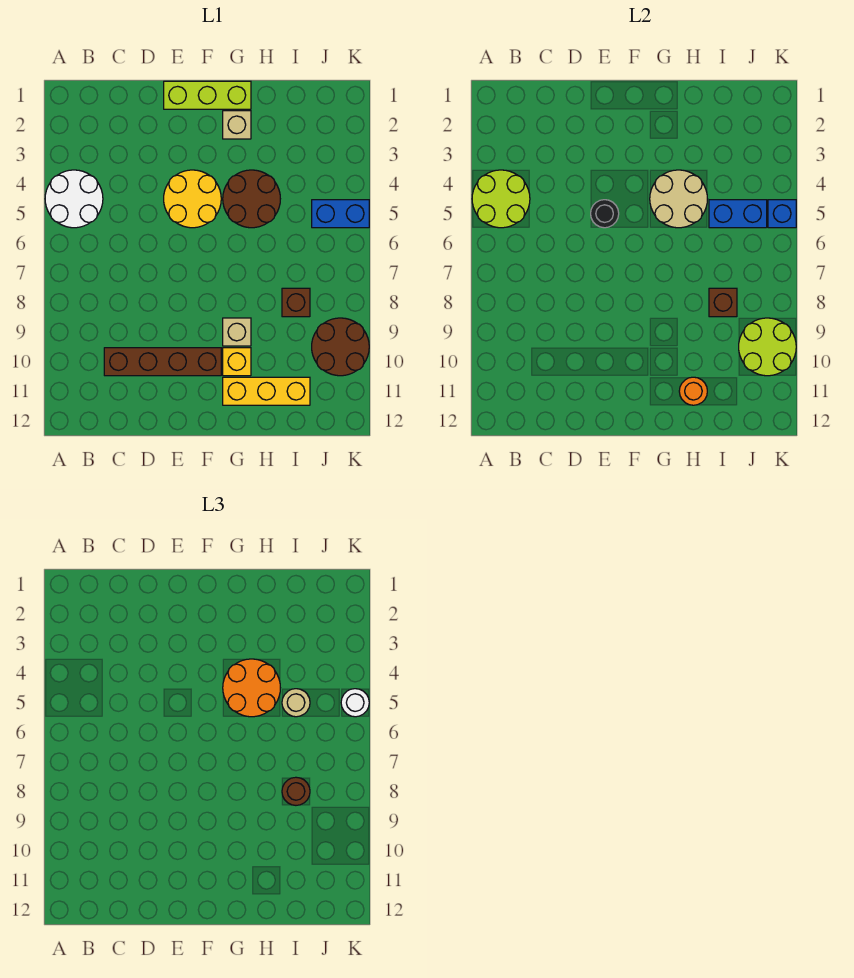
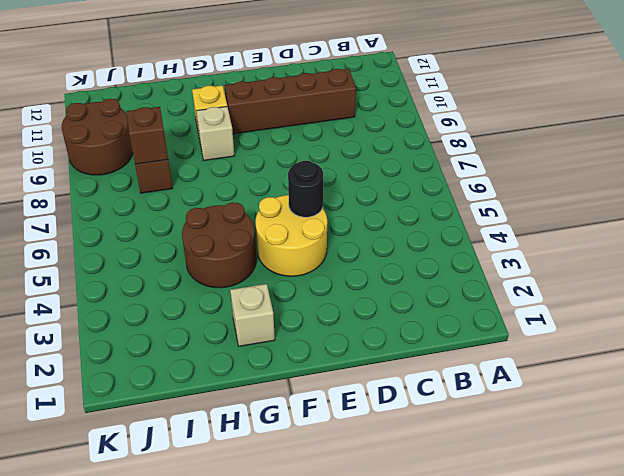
none -> white 2x2 round brick [45,170,103,228]
none -> lime 1x3 brick [164,81,251,109]
none -> yellow 1x3 brick [223,377,310,405]

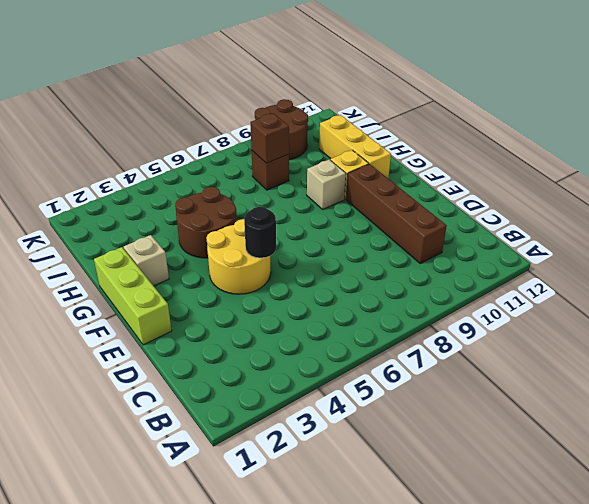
none -> white 2x2 round brick [45,170,103,228]
none -> blue 1x2 brick [312,200,369,228]
none -> lime 2x2 round brick [472,170,530,228]

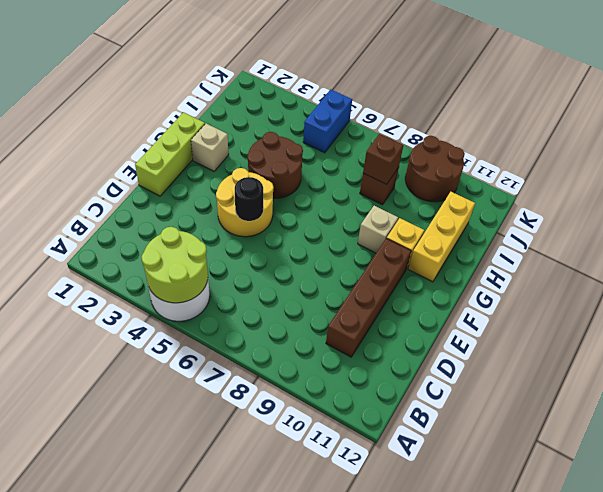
none -> tan 2x2 round brick [650,170,707,228]
none -> orange 1x1 round brick [679,377,707,405]
none -> blue 1x2 brick [709,200,767,228]

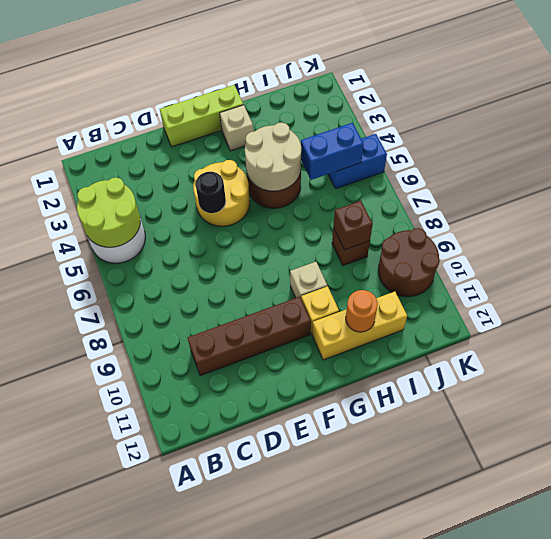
none -> lime 2x2 round brick [739,318,796,376]
none -> blue 1x1 brick [768,200,796,228]
none -> orange 2x2 round brick [223,659,280,717]

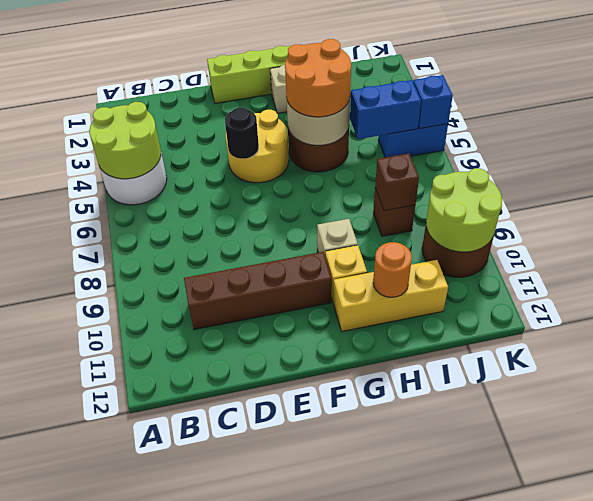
none -> tan 1x1 round brick [282,689,310,717]
none -> brown 1x1 round brick [282,777,310,805]
none -> white 1x1 round brick [341,689,369,717]

